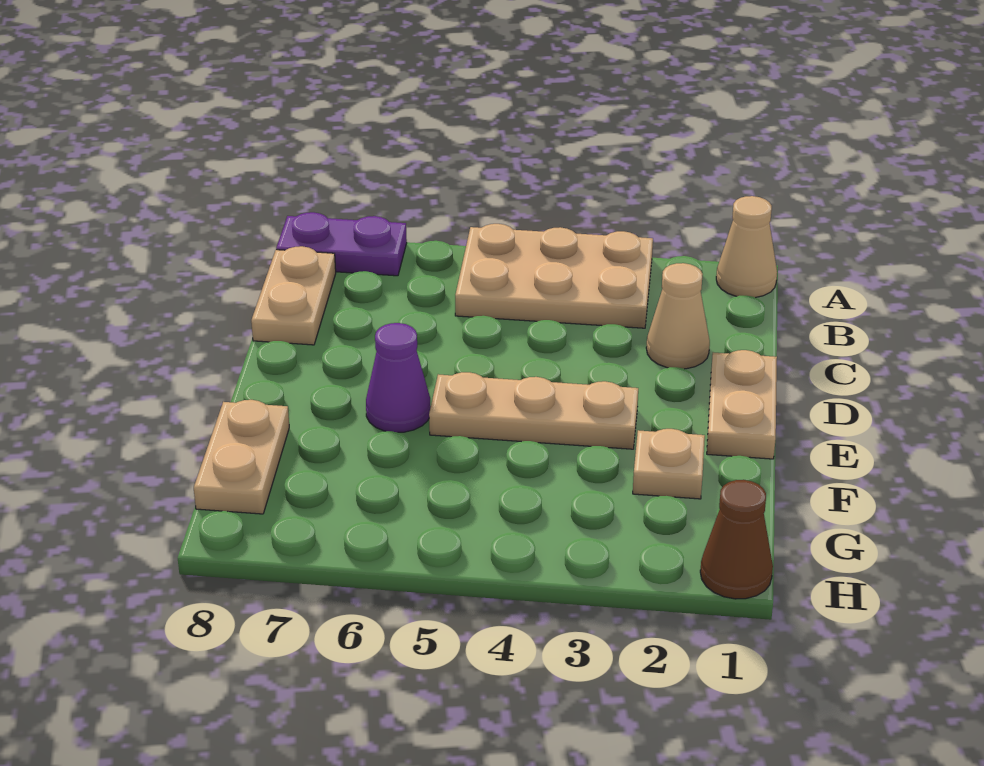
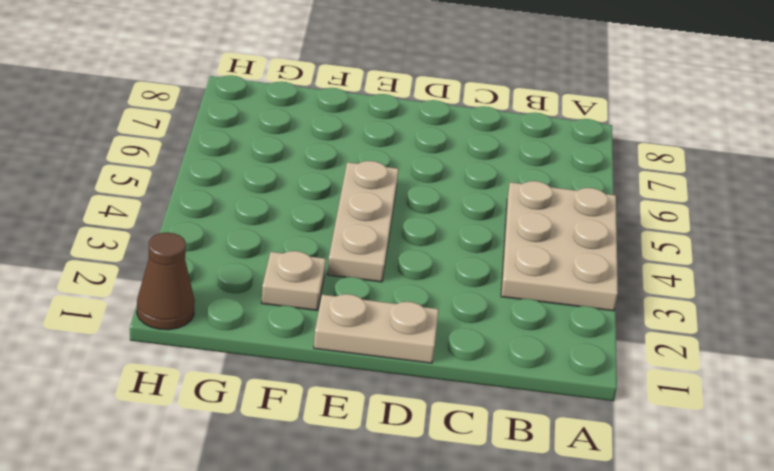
none -> tan 1x1 cone [716,196,777,298]
none -> purple 1x2 plate [276,212,407,276]

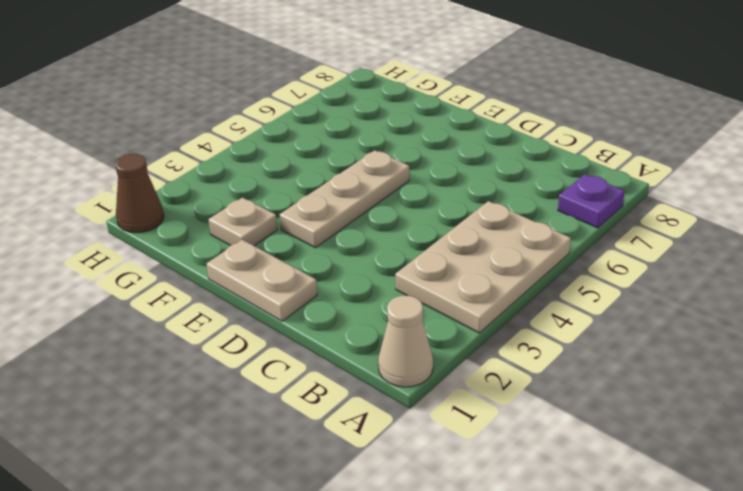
purple 1x1 plate [558,174,625,228] -> purple 1x2 plate [276,212,407,276]
none -> tan 1x2 plate [251,246,336,345]
none -> tan 1x1 cone [646,263,710,369]

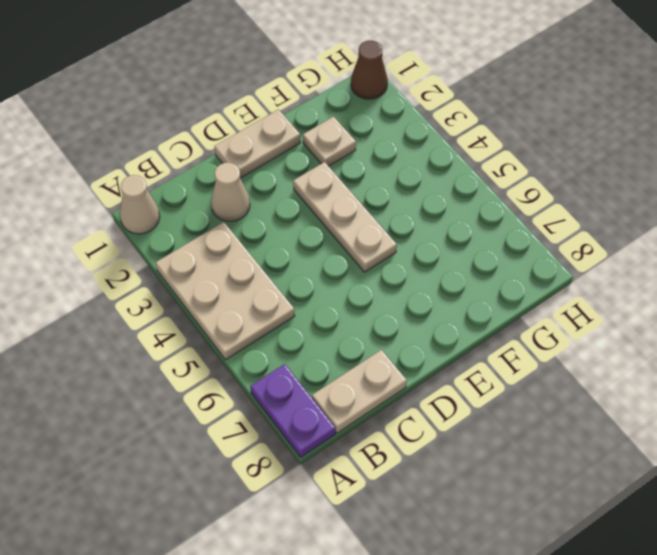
none -> purple 1x1 cone [366,323,431,432]
none -> tan 1x2 plate [194,400,289,514]

